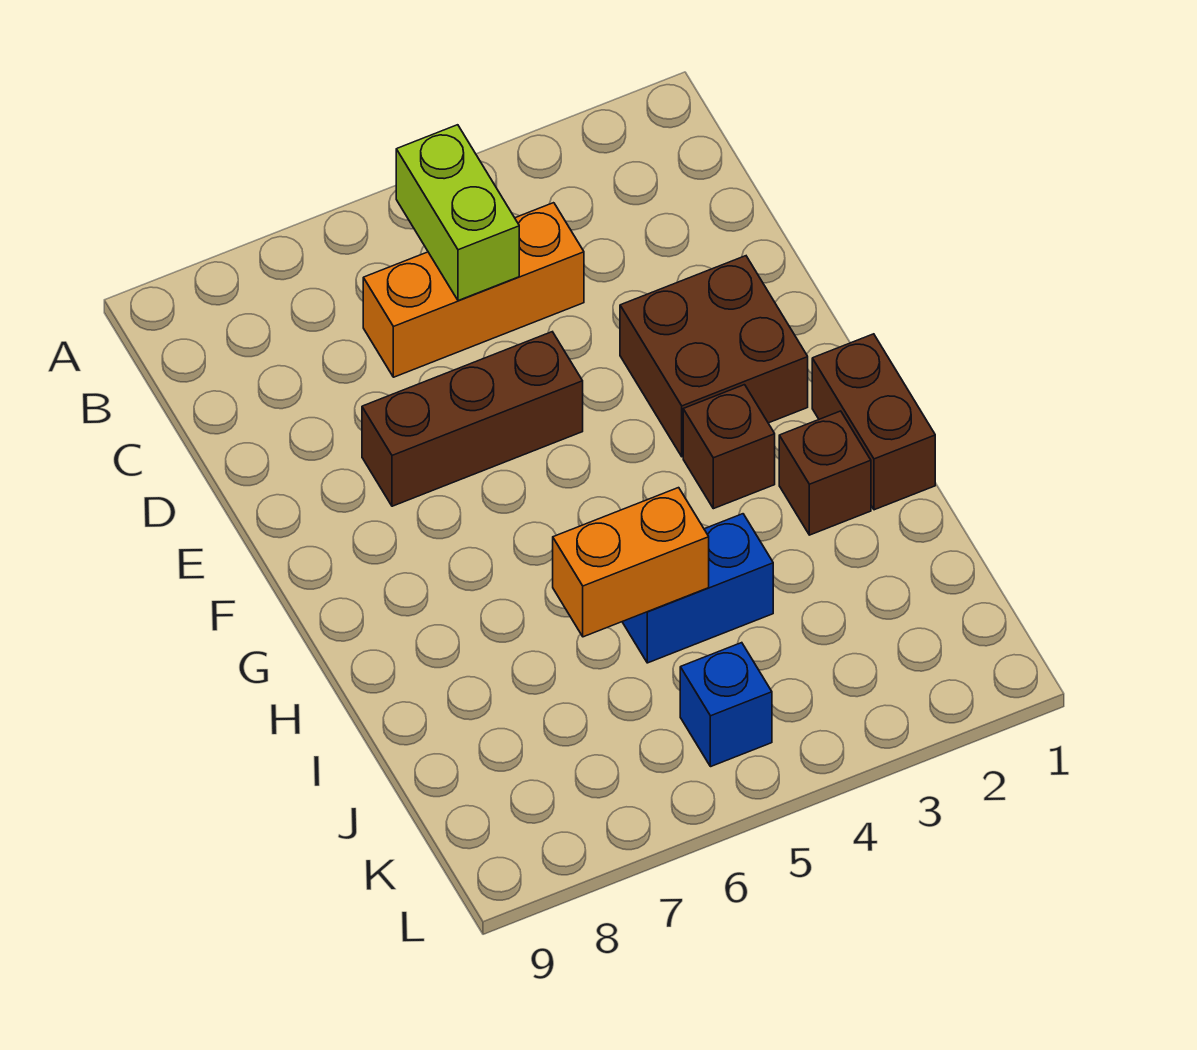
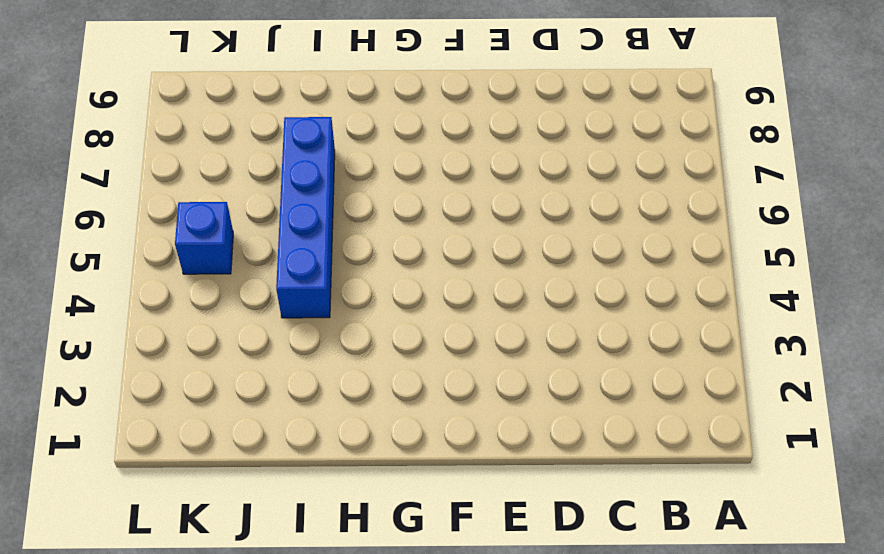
blue 1x4 brick [276,117,335,318] -> blue 1x2 brick [622,514,773,663]
none -> orange 1x3 brick [363,203,584,377]
none -> brown 2x2 brick [620,256,808,457]

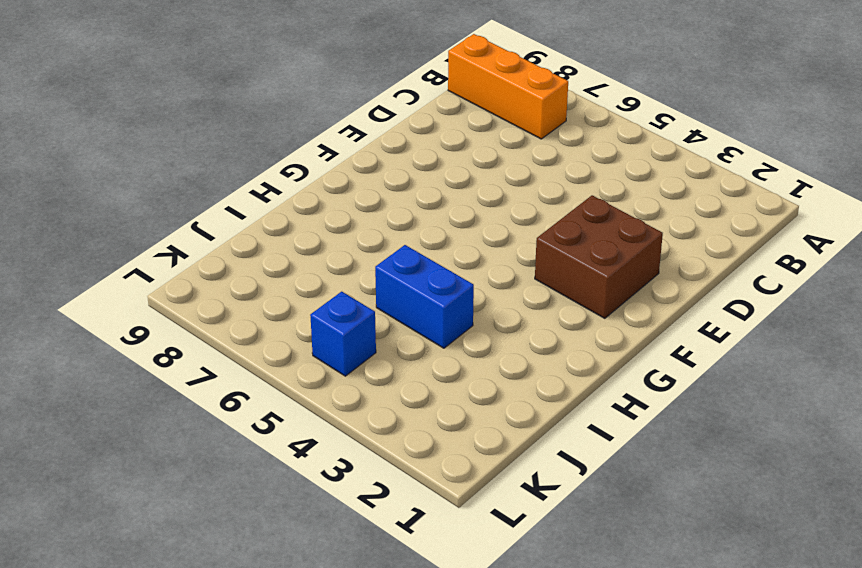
orange 1x3 brick [448,34,568,139] -> orange 1x3 brick moved to [363,203,584,377]
none -> brown 1x3 brick [362,332,583,506]
none -> brown 1x2 brick [812,334,935,510]

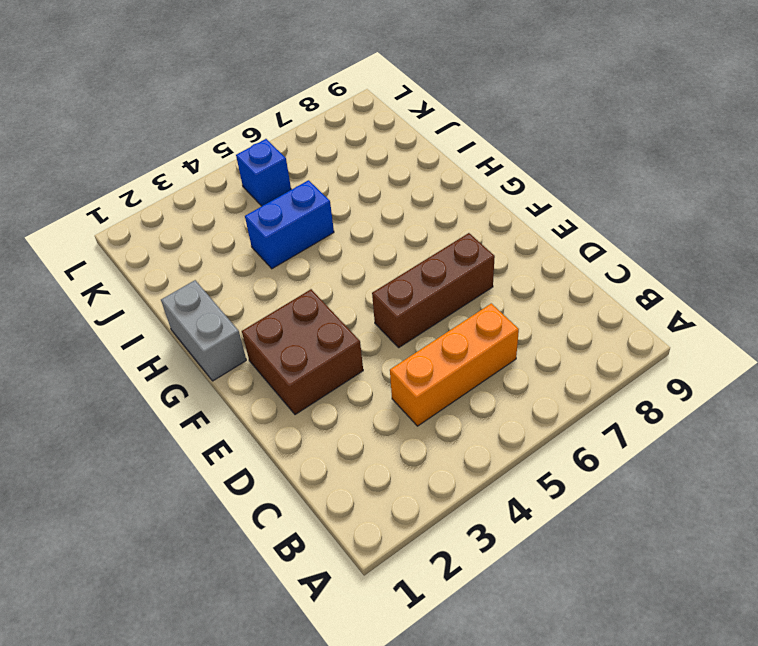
grey 1x2 brick [161,280,246,381] -> brown 1x2 brick [812,334,935,510]
none -> brown 1x1 brick [683,385,775,509]
none -> brown 1x1 brick [779,411,871,535]

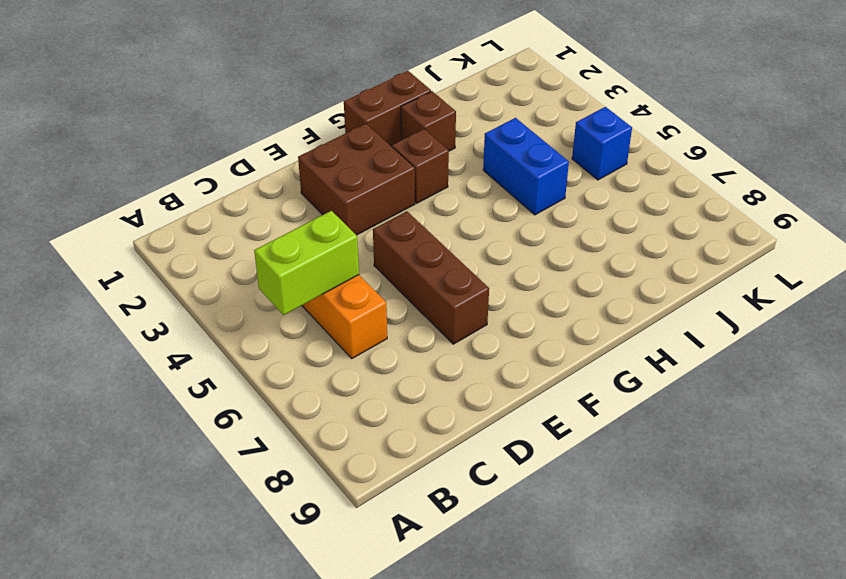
none -> orange 1x2 brick [553,488,709,637]

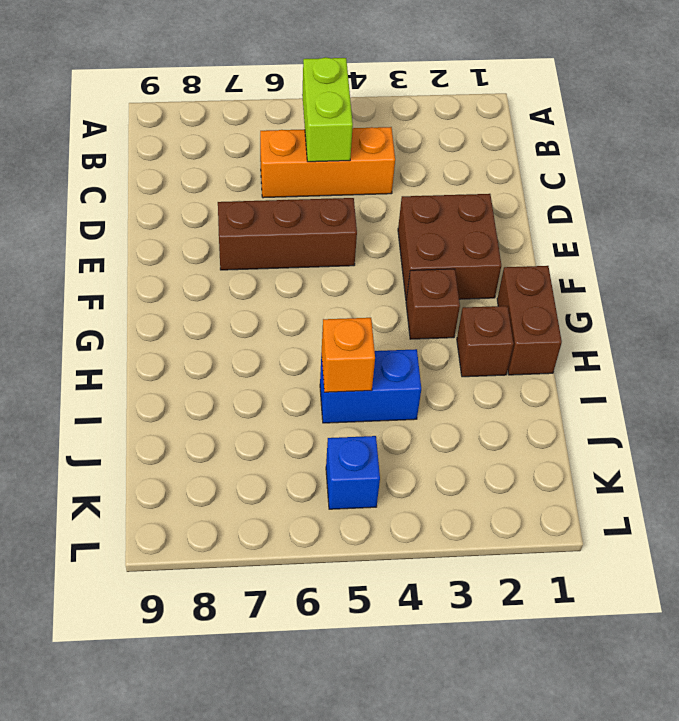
orange 1x1 brick [321,318,375,392] -> orange 1x2 brick [553,488,709,637]

